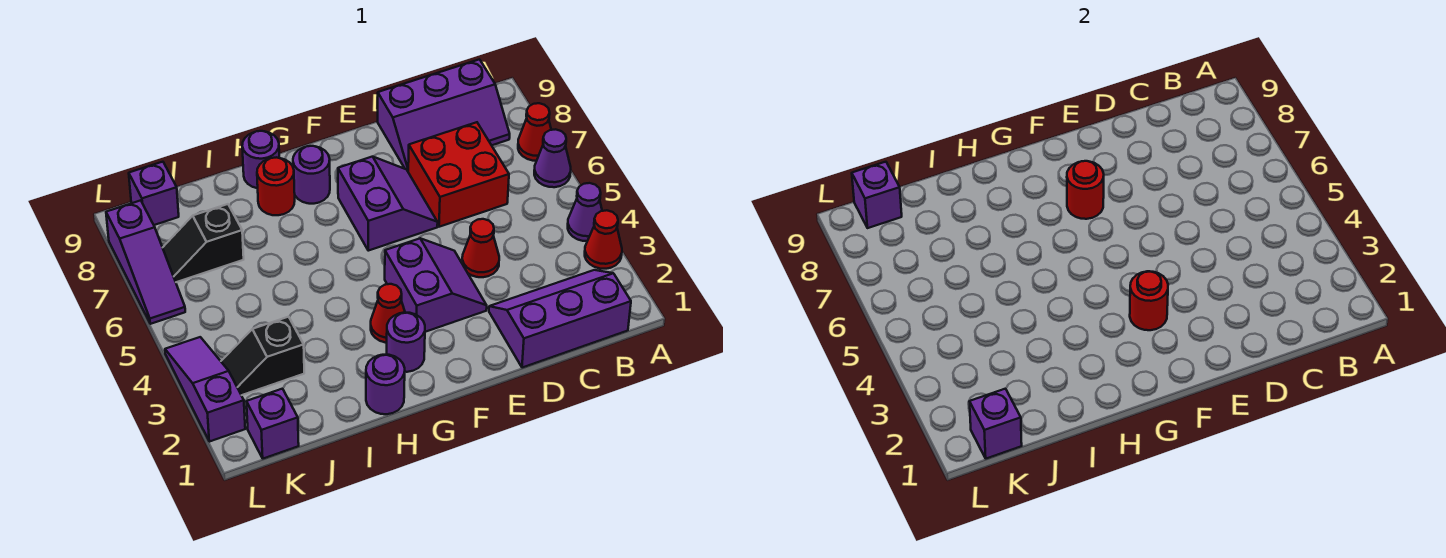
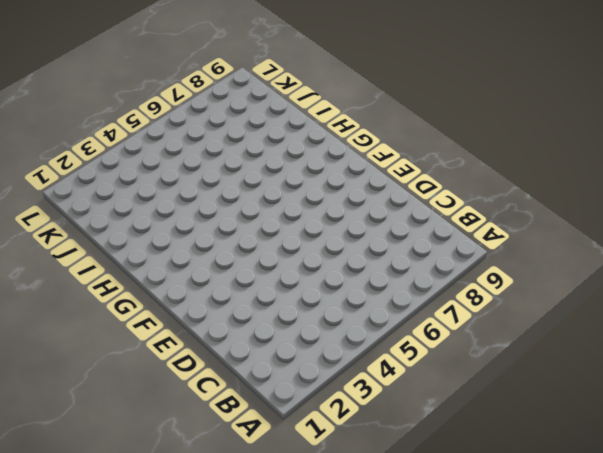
none -> red 1x1 cone [585,210,622,269]
none -> purple 1x1 cone [568,183,602,241]
none -> purple 1x1 cone [534,129,571,187]

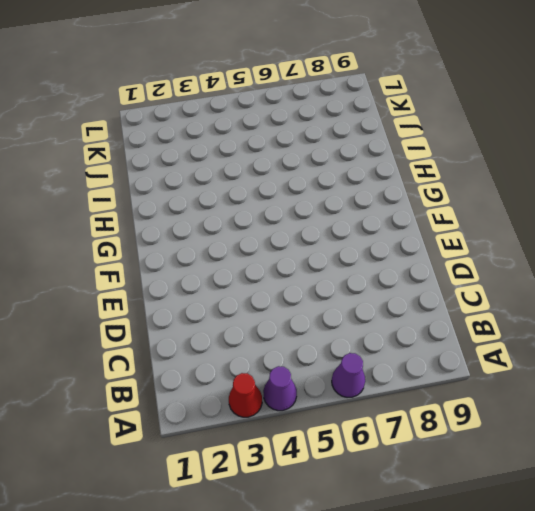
none -> red 1x1 cone [518,103,551,161]
none -> purple 2x3 slope [489,270,631,368]
none -> purple 2x3 slope [378,59,510,171]

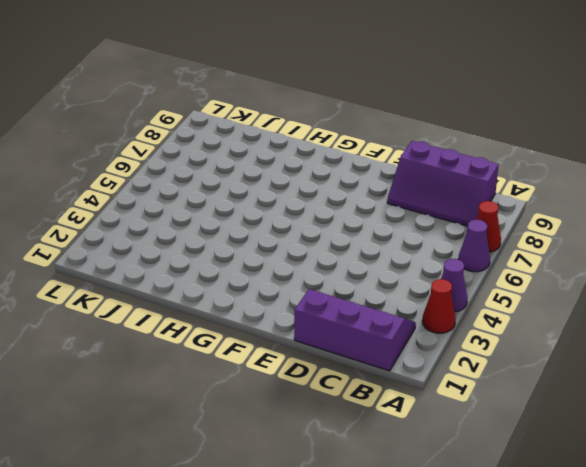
none -> red 2x2 brick [408,122,509,227]
none -> red 1x1 cone [462,219,499,277]
none -> purple 2x2 slope [385,238,487,332]

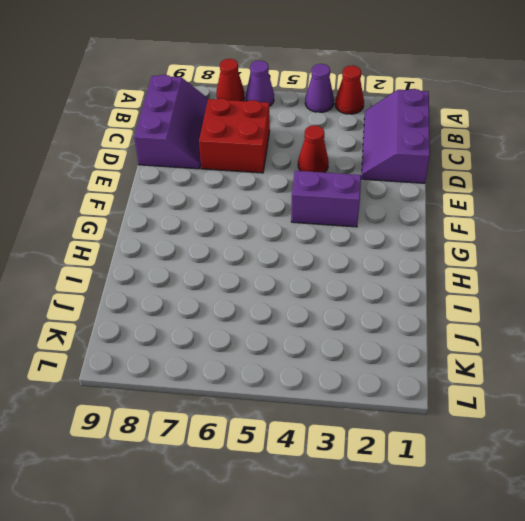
none -> purple 2x2 slope [338,157,438,251]
none -> purple 1x1 round brick [387,313,425,372]
none -> red 1x1 cone [371,284,405,343]

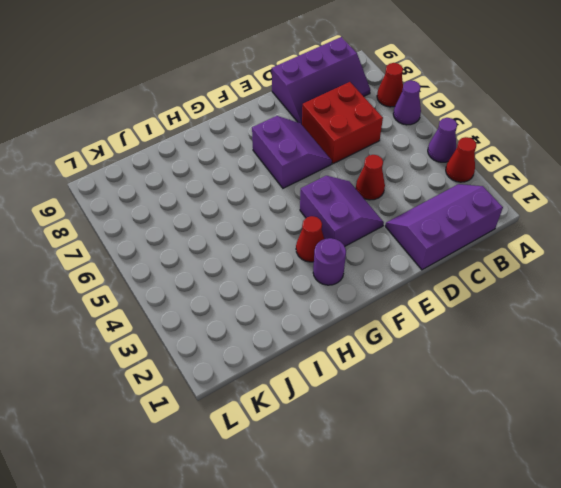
none -> purple 1x1 round brick [293,146,330,204]
none -> purple 1x1 round brick [366,355,405,414]
none -> red 1x1 round brick [257,157,295,215]

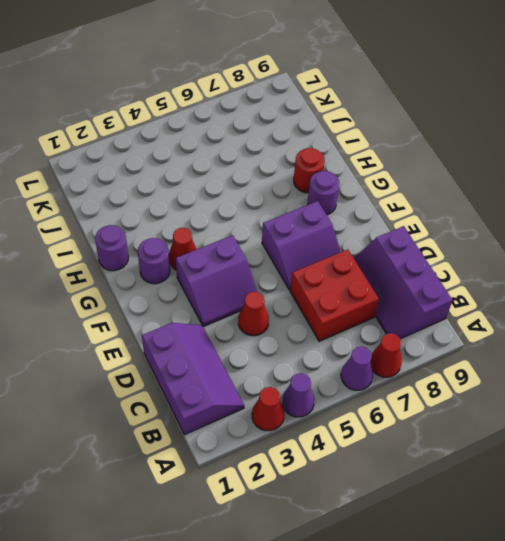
none -> purple 1x1 round brick [242,131,279,188]
none -> black 1x2 slope [221,317,304,395]
none -> black 1x2 slope [163,204,244,282]

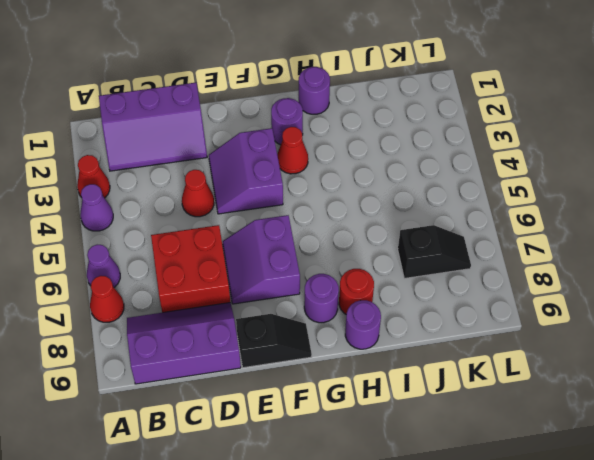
black 1x2 slope [236,314,312,368] -> black 1x2 slope moved to [221,317,304,395]
none -> purple 1x1 brick [246,389,299,459]
none -> purple 1x1 brick [129,162,179,225]
none -> purple 1x3 slope [165,337,245,442]

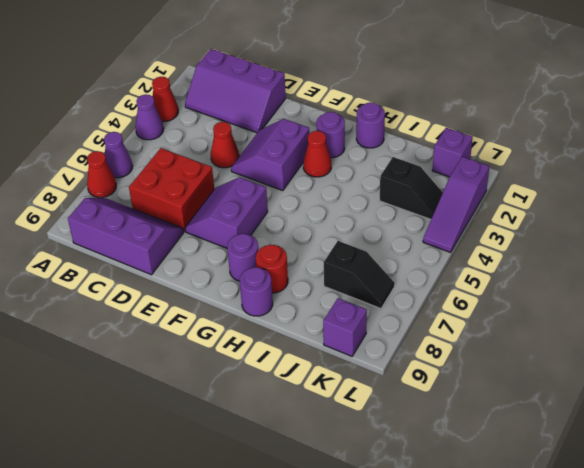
none -> purple 1x3 slope [106,200,185,324]
none -> red 1x1 round brick [1130,271,1168,330]
none -> red 1x1 round brick [1067,161,1104,219]

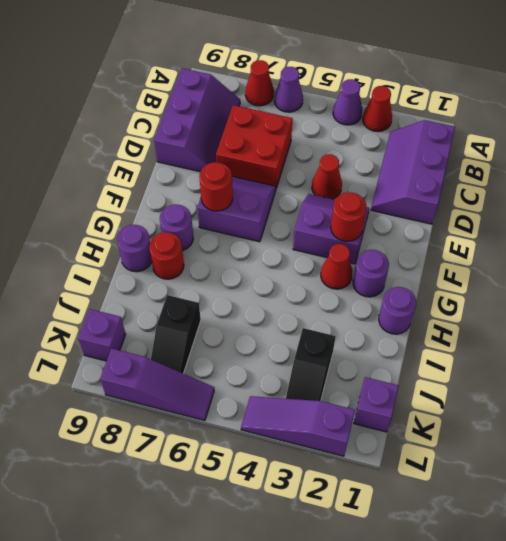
none -> purple 1x1 brick [969,389,1022,459]
none -> purple 1x1 brick [852,162,902,228]

